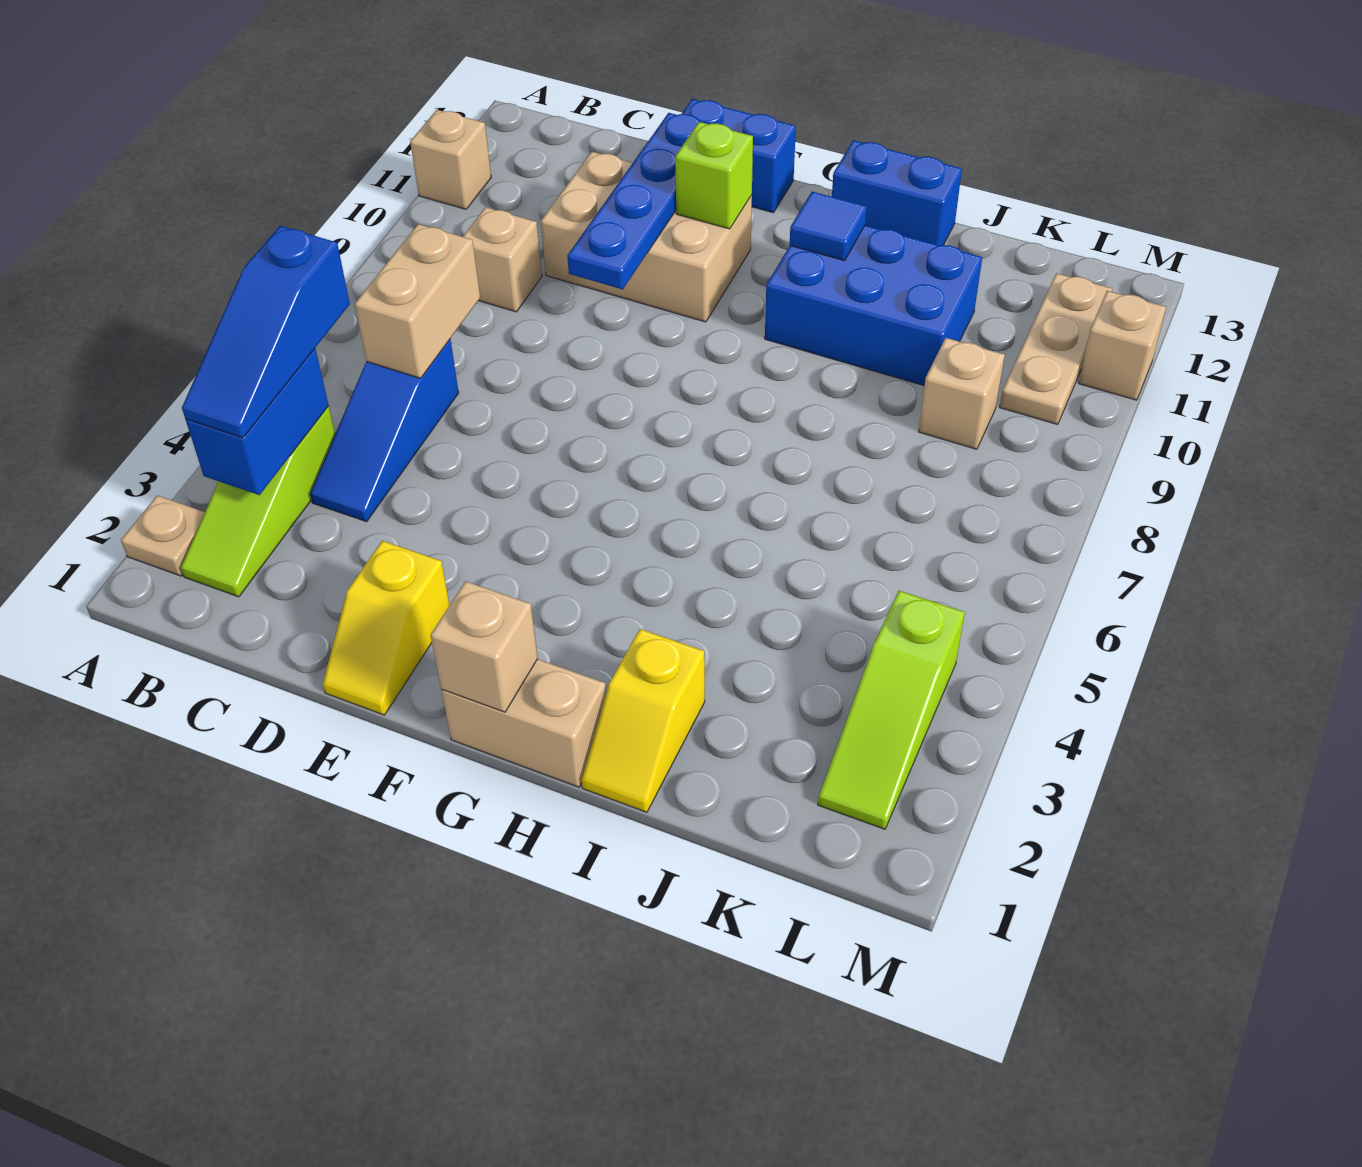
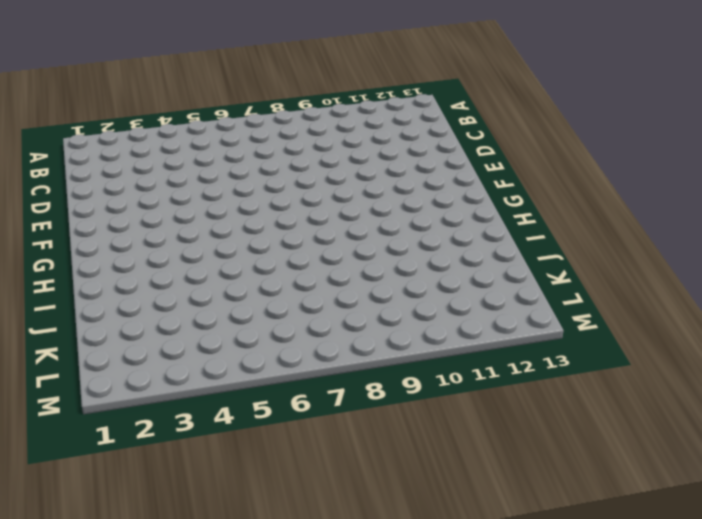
none -> tan 1x1 plate [121,496,205,576]
none -> tan 1x1 brick [410,110,491,209]
none -> lime 1x3 slope [181,406,335,597]

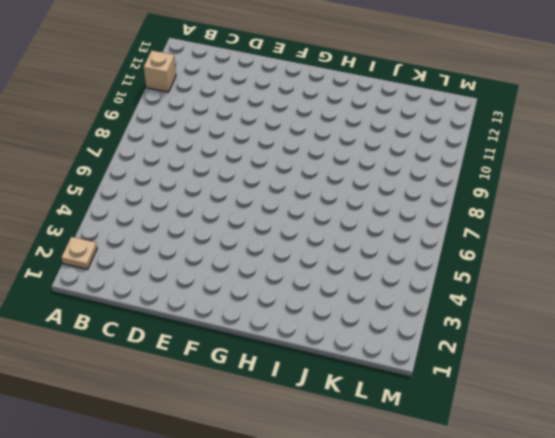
none -> lime 1x3 slope [181,406,335,597]
none -> blue 1x3 slope [310,339,459,522]
none -> tan 1x1 brick [463,207,542,312]

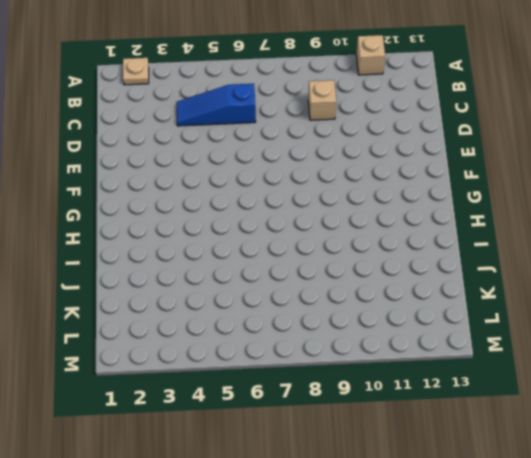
none -> lime 1x3 slope [181,406,335,597]
none -> tan 2x3 brick [541,152,752,322]
none -> yellow 1x2 slope [323,541,450,715]

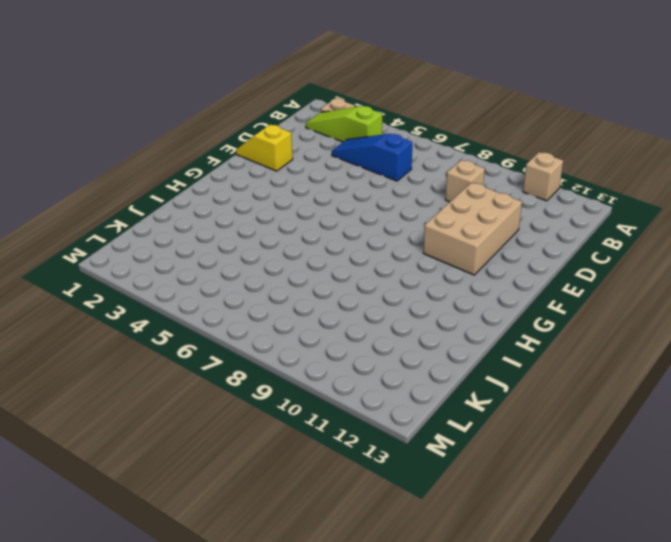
none -> blue 1x2 brick [682,99,796,213]
none -> tan 1x2 brick [441,659,606,787]
none -> blue 2x3 brick [765,225,982,386]

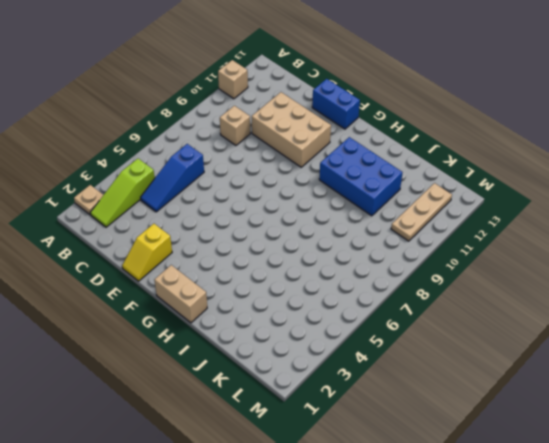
none -> blue 1x2 brick [832,140,962,245]
none -> yellow 1x2 slope [582,629,705,812]
none -> tan 1x1 brick [919,338,1005,449]

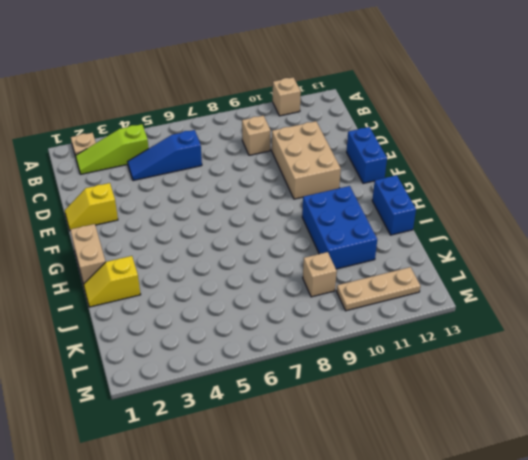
none -> lime 1x3 slope [818,591,965,829]
none -> tan 1x1 brick [1079,291,1166,400]
none -> blue 1x2 brick [186,349,329,495]

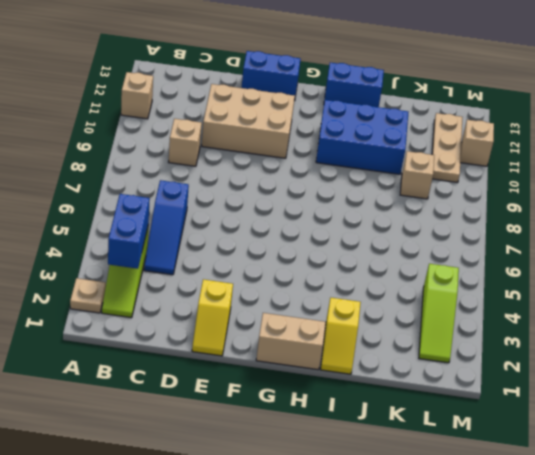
none -> tan 1x2 brick [355,224,480,378]
none -> blue 1x4 plate [567,113,710,289]
none -> lime 1x1 brick [675,122,753,229]

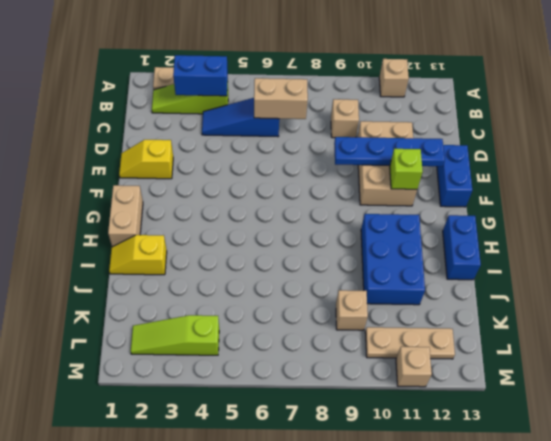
none -> tan 1x1 brick [431,581,538,712]
none -> blue 1x1 tile [790,192,867,261]
none -> blue 1x3 slope [182,226,350,438]

